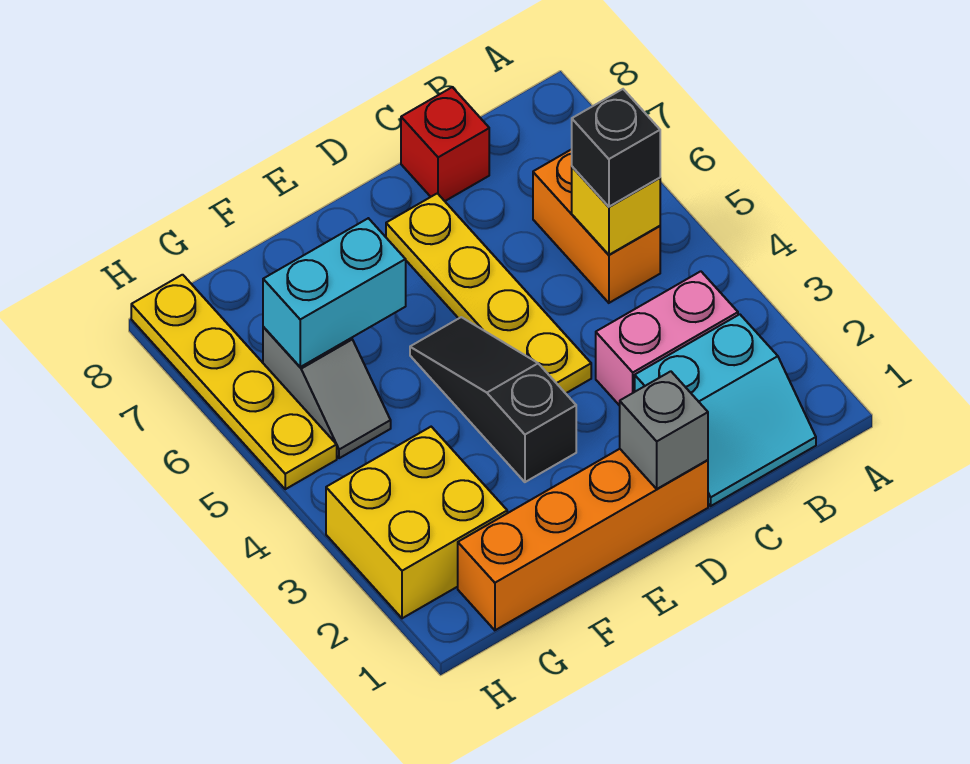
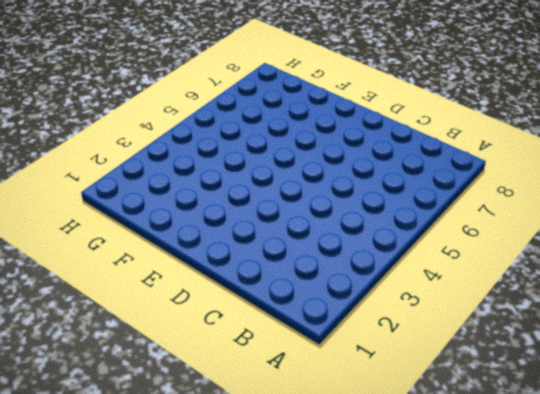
none -> cyan 2x2 slope [635,314,816,506]
none -> pink 1x2 brick [596,271,738,406]
none -> orange 1x2 brick [533,149,660,303]

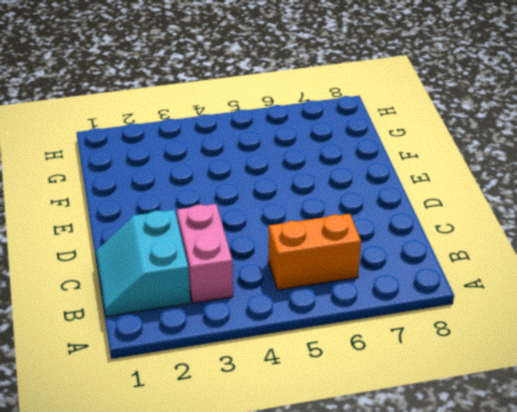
none -> red 1x1 brick [401,87,489,201]
none -> orange 1x4 brick [458,449,708,630]
none -> yellow 1x4 plate [386,193,591,393]

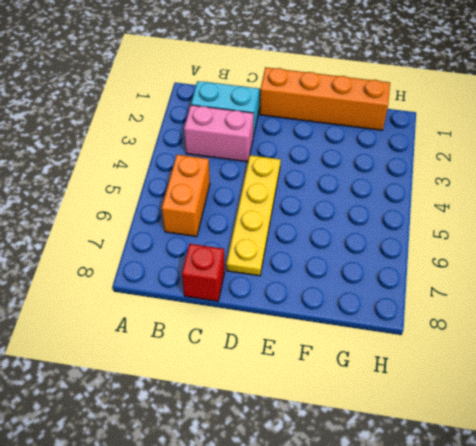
none -> black 1x3 slope [410,317,576,482]
none -> yellow 2x2 brick [326,427,507,618]
none -> grey 1x2 slope [263,327,391,458]

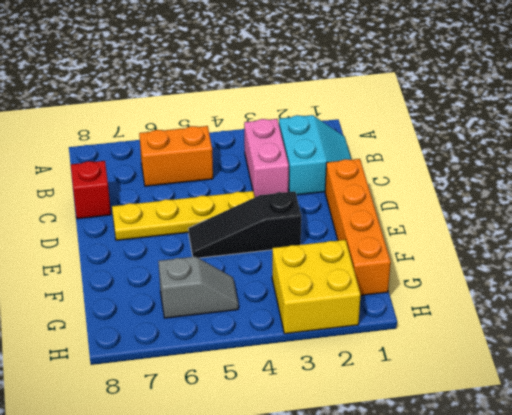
none -> yellow 1x4 plate [131,275,337,489]
none -> yellow 1x1 brick [572,167,660,255]
none -> grey 1x1 brick [620,371,708,489]

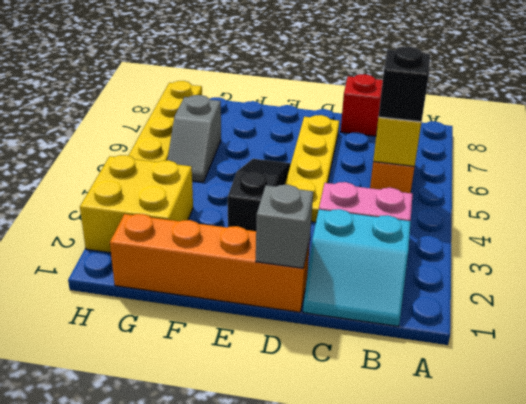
none -> cyan 1x2 brick [263,218,406,367]

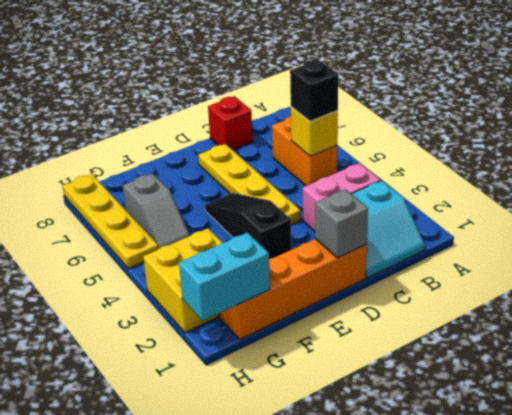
cyan 1x2 brick [179,233,270,321] -> cyan 1x2 brick moved to [263,218,406,367]

